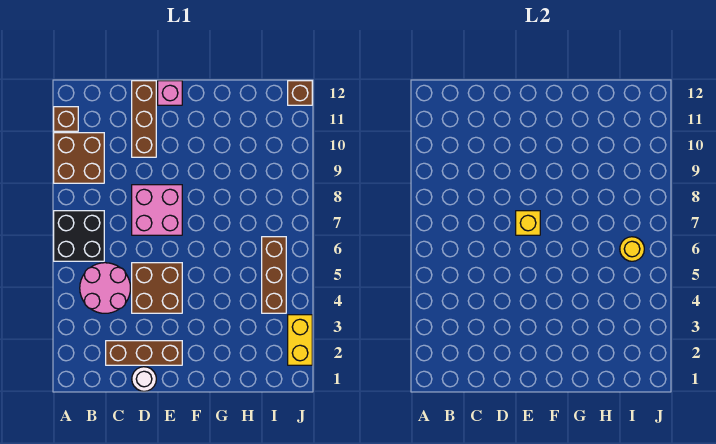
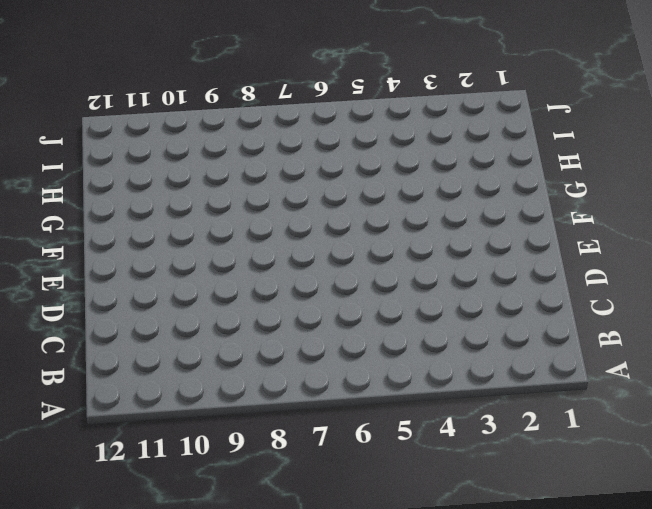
none -> black 2x2 brick [54,211,104,261]
none -> brown 2x2 brick [54,133,104,183]
none -> brown 1x1 brick [54,107,78,131]

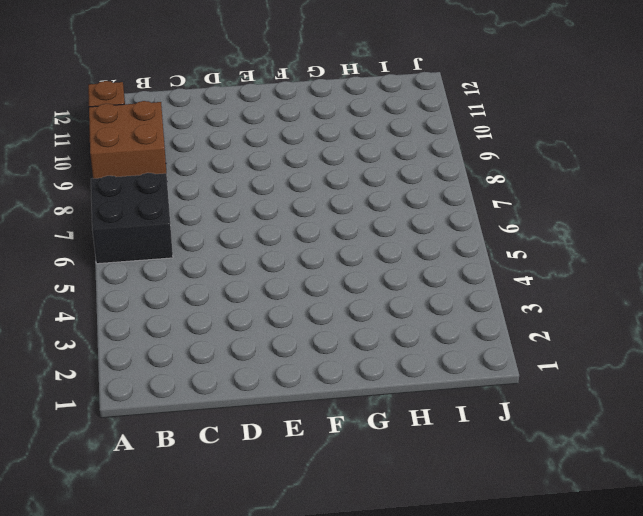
none -> pink 2x2 round brick [80,263,130,313]
none -> brown 1x3 brick [106,341,182,365]
none -> white 1x1 round brick [132,367,156,391]

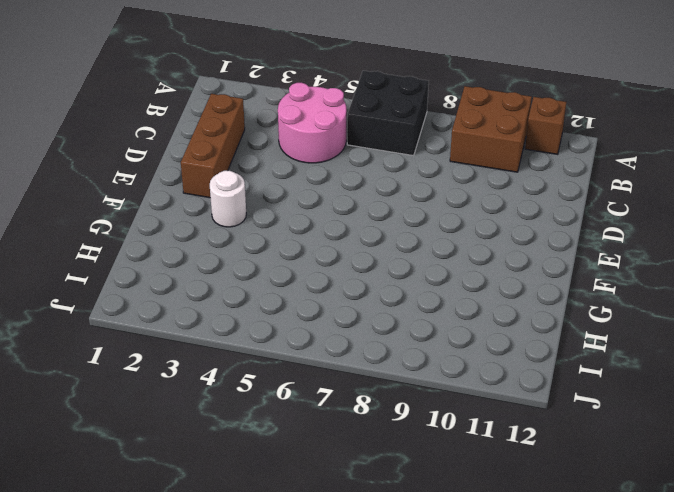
white 1x1 round brick [210,171,246,227] -> white 1x1 round brick moved to [132,367,156,391]
none -> brown 2x2 brick [132,263,182,313]
none -> pink 2x2 brick [132,185,182,235]
none -> brown 1x3 brick [132,81,156,157]

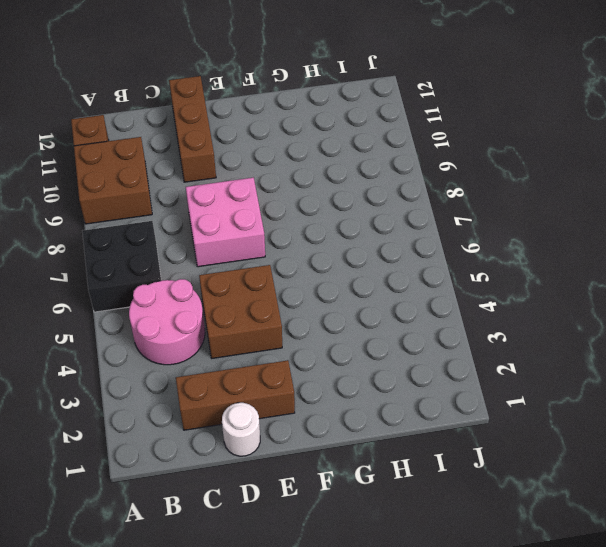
none -> pink 1x1 brick [158,81,182,105]
none -> brown 1x3 brick [262,237,286,313]
none -> yellow 1x2 brick [288,315,312,365]

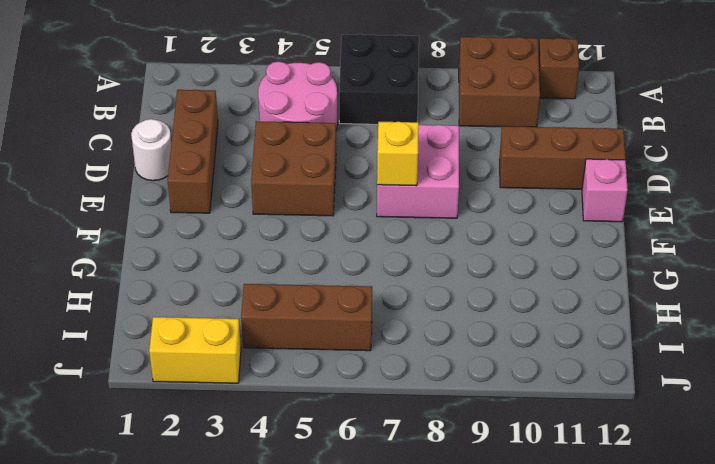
none -> brown 1x1 brick [288,81,312,105]
none -> yellow 1x1 round brick [620,237,644,261]

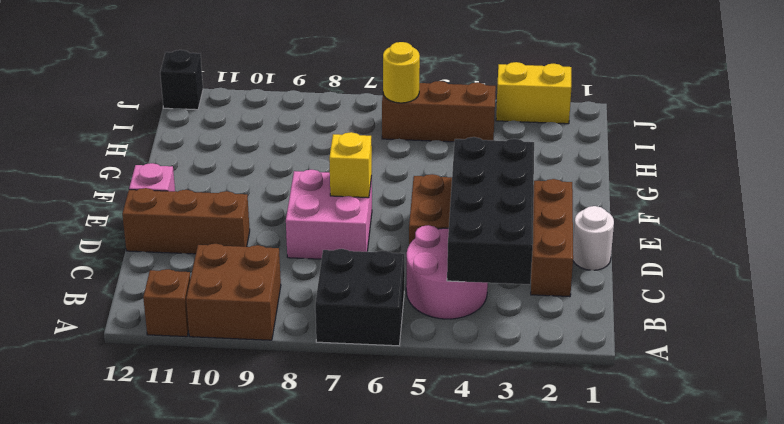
black 2x4 brick [447,137,534,284] -> none
black 1x1 brick [160,50,203,110] -> brown 1x1 brick [288,81,312,105]

